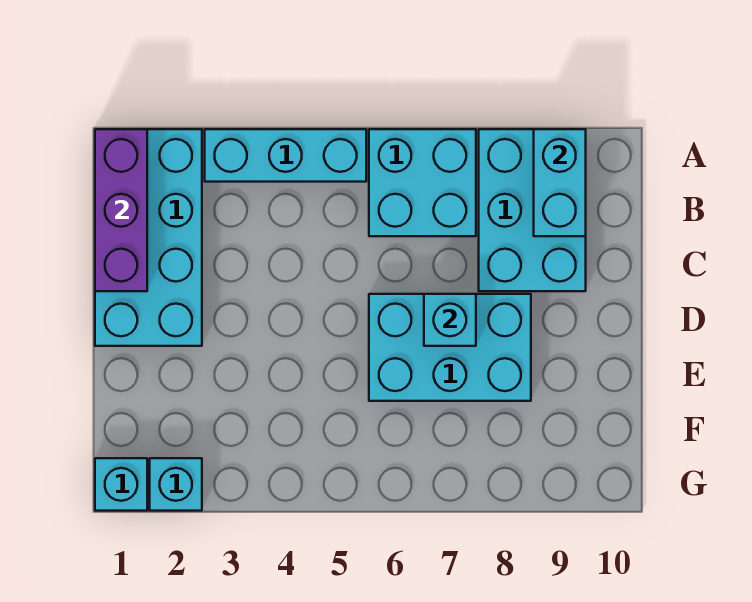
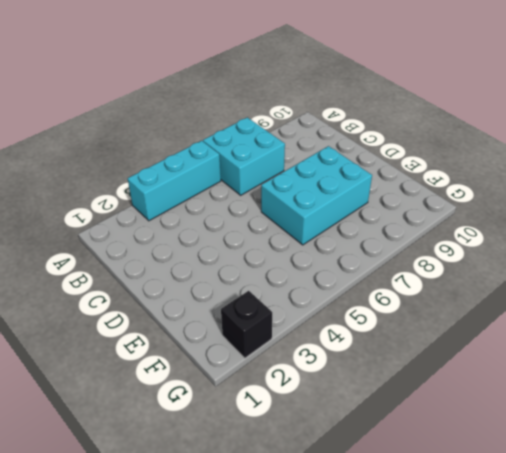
black 1x1 brick [221,291,272,358] -> cyan 1x1 brick [150,458,202,511]
none -> cyan 2x4 brick [95,129,202,346]
none -> cyan 2x3 brick [479,129,586,291]

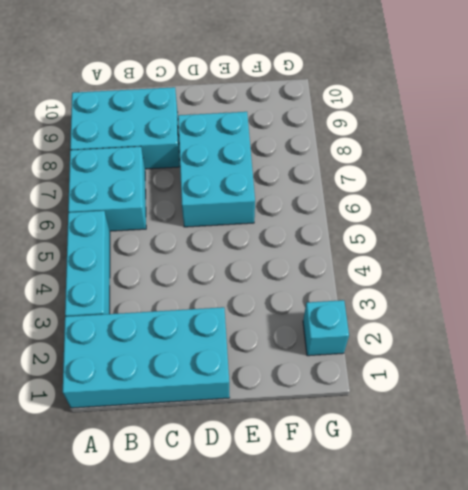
none -> cyan 1x1 brick [95,458,147,511]
none -> purple 1x3 brick [95,129,147,291]

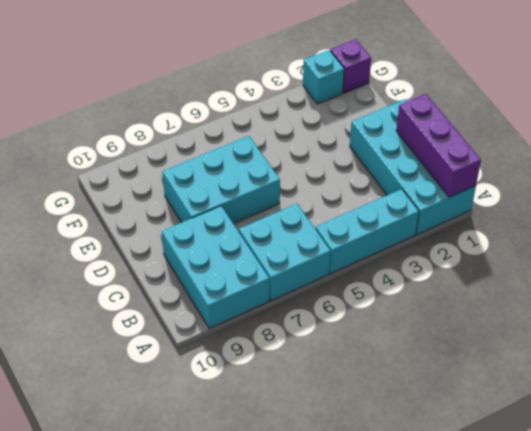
purple 1x1 brick [331,39,371,93] -> cyan 1x1 brick [95,458,147,511]
none -> cyan 1x2 brick [534,129,586,236]
none -> cyan 1x1 brick [424,294,476,346]

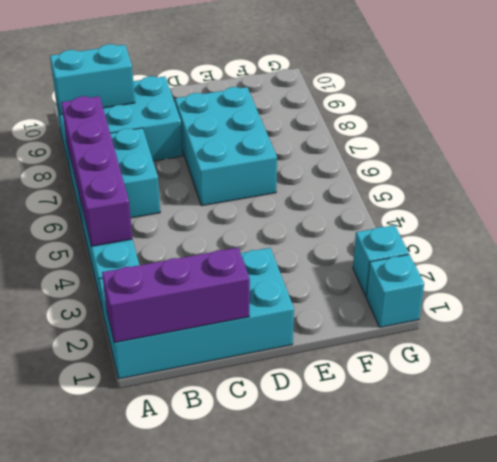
purple 1x4 brick [61,96,132,246] -> none
none -> cyan 1x1 brick [424,294,476,346]

